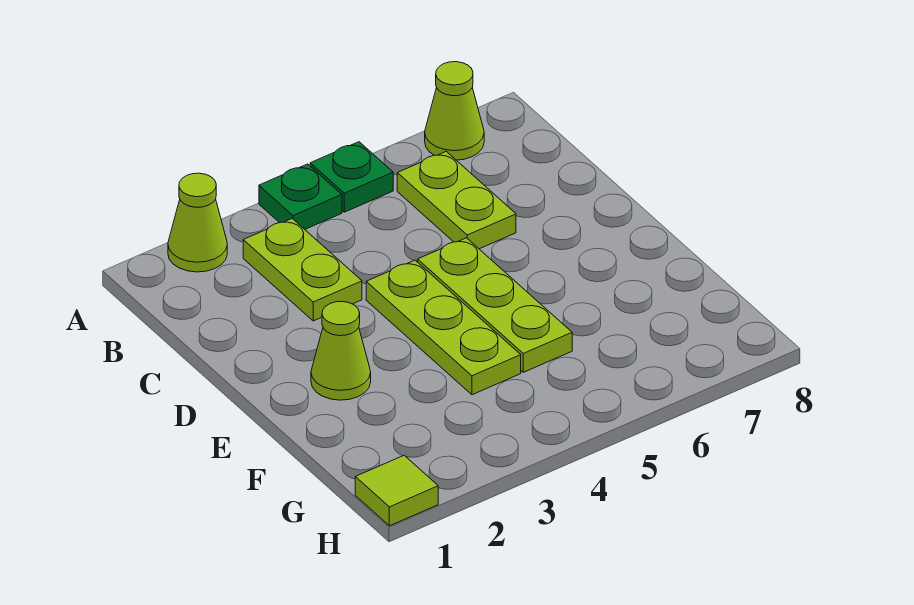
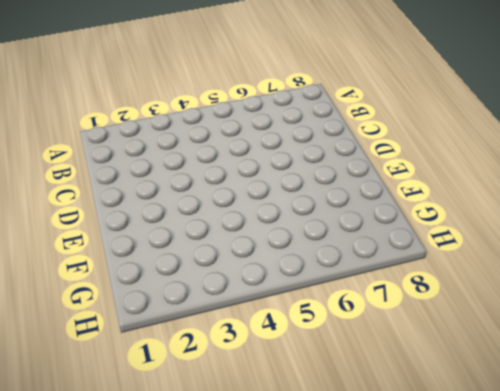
none -> lime 1x1 cone [168,173,227,272]
none -> green 1x1 plate [259,164,342,229]

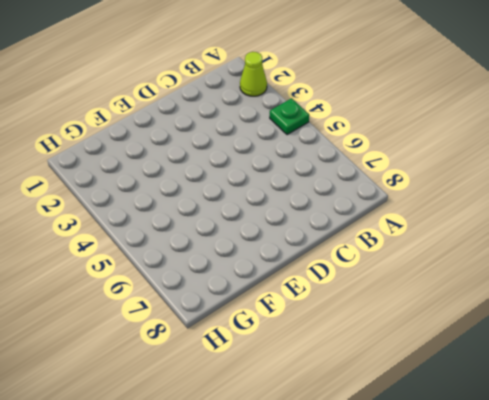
none -> green 1x1 plate [310,142,393,212]
none -> lime 1x1 cone [425,62,484,160]

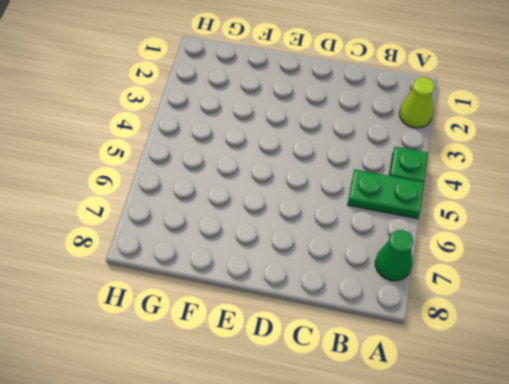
green 1x2 plate [348,169,424,219] -> green 1x1 plate [310,142,393,212]
green 1x1 cone [375,230,413,281] -> lime 1x1 cone [425,62,484,160]
none -> lime 1x2 plate [243,219,362,321]
none -> lime 1x2 plate [397,152,516,249]

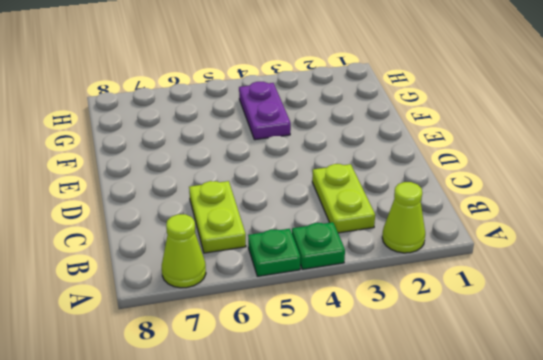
purple 1x2 plate [239,82,291,140] -> lime 1x3 plate [366,260,521,395]
none -> lime 1x3 plate [418,238,572,372]
none -> lime 1x1 cone [311,302,371,400]

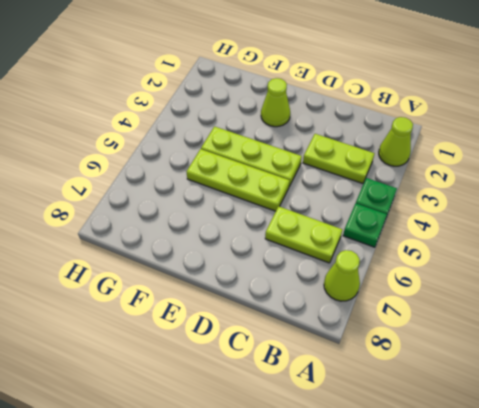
none -> lime 1x1 tile [355,455,438,526]

